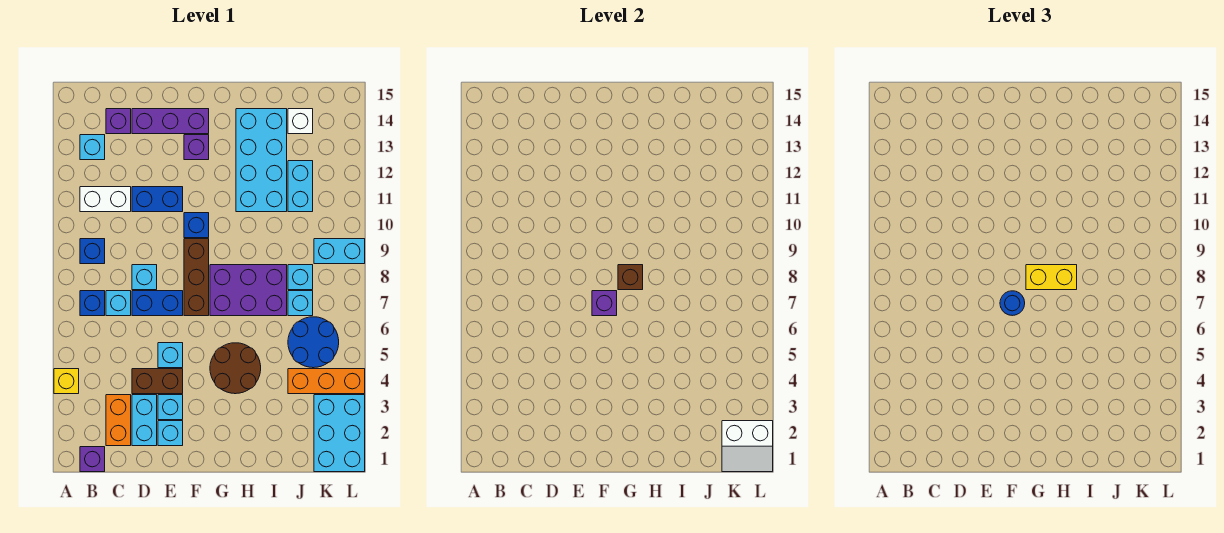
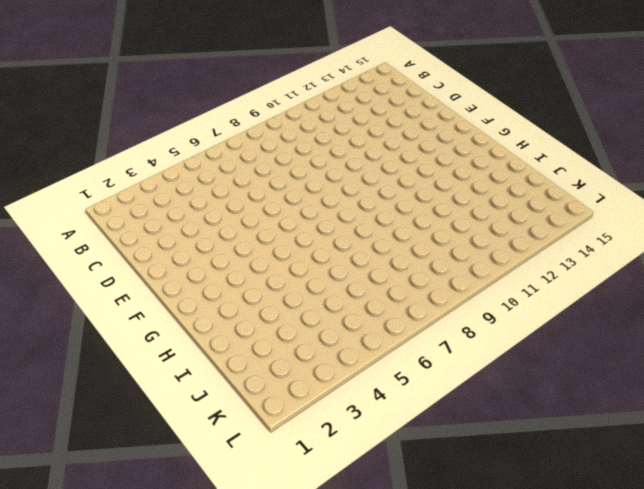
none -> yellow 1x1 brick [54,369,79,394]
none -> purple 1x1 brick [80,447,105,472]
none -> blue 1x1 brick [80,291,105,316]
none -> blue 1x1 brick [80,239,105,264]

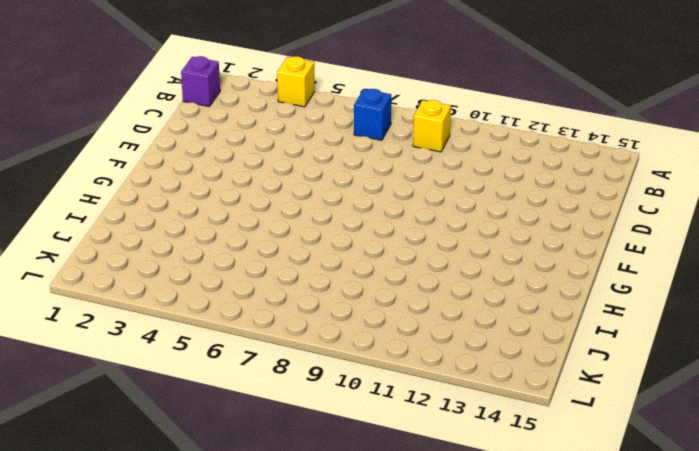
yellow 1x1 brick [413,100,451,152] -> blue 1x1 brick [80,239,105,264]
none -> white 1x2 brick [80,187,131,212]
none -> cyan 1x1 brick [80,135,105,160]
none -> orange 1x2 brick [106,395,131,446]
none -> cyan 1x1 brick [106,291,131,316]

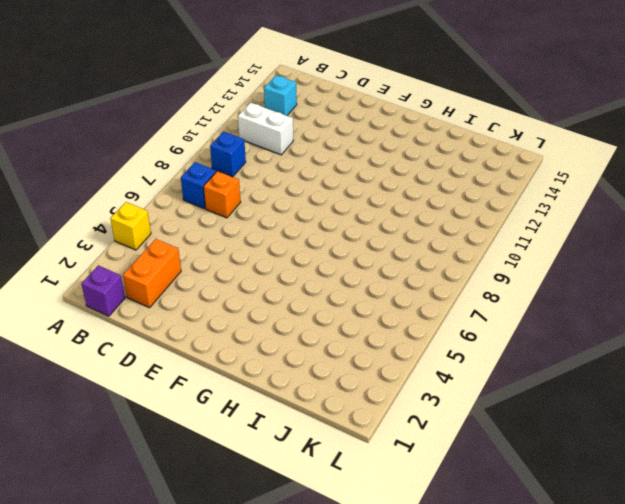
orange 1x1 brick [203,171,241,218] -> cyan 1x1 brick [106,291,131,316]
none -> purple 1x1 brick [106,109,131,134]
none -> cyan 1x2 brick [132,395,157,446]
none -> brown 1x2 brick [132,369,183,394]
none -> blue 1x2 brick [132,291,183,316]

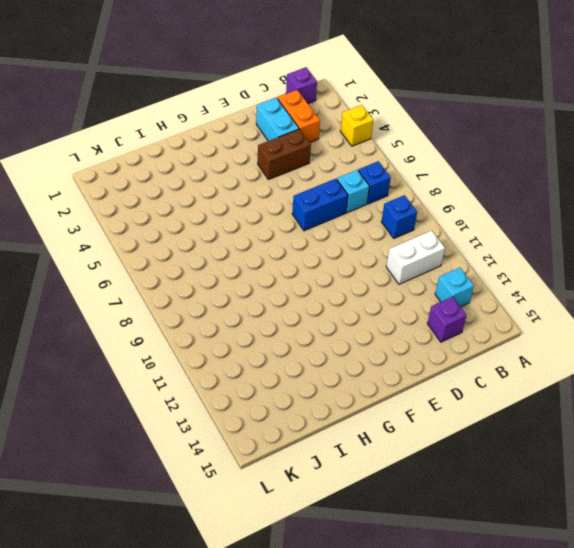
none -> cyan 1x1 brick [132,265,157,290]
none -> blue 1x2 brick [132,187,183,212]
none -> purple 1x3 brick [132,109,209,134]
none -> cyan 1x1 brick [158,421,183,446]

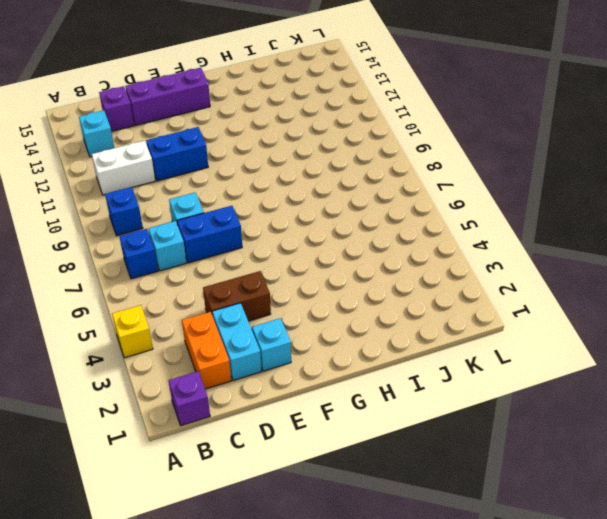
none -> cyan 1x1 brick [158,395,183,420]
none -> cyan 1x1 brick [158,343,183,368]
none -> brown 1x3 brick [184,239,209,316]
none -> blue 1x1 brick [184,213,209,238]

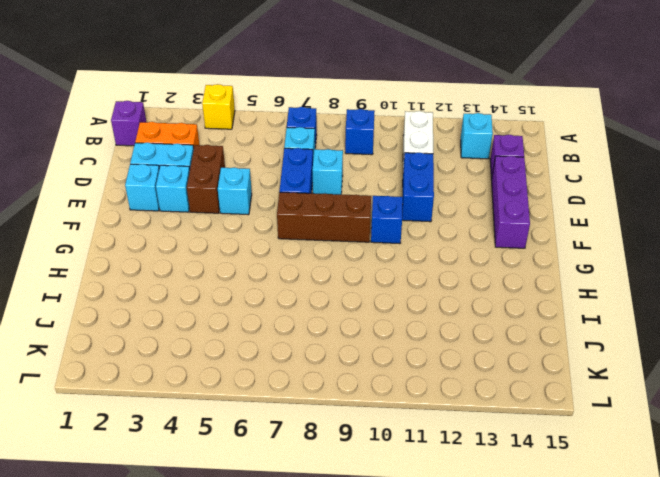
none -> purple 1x1 brick [184,135,209,160]
none -> brown 2x2 round brick [210,343,261,394]
none -> purple 2x3 brick [210,265,287,316]
none -> cyan 2x4 brick [236,109,287,212]

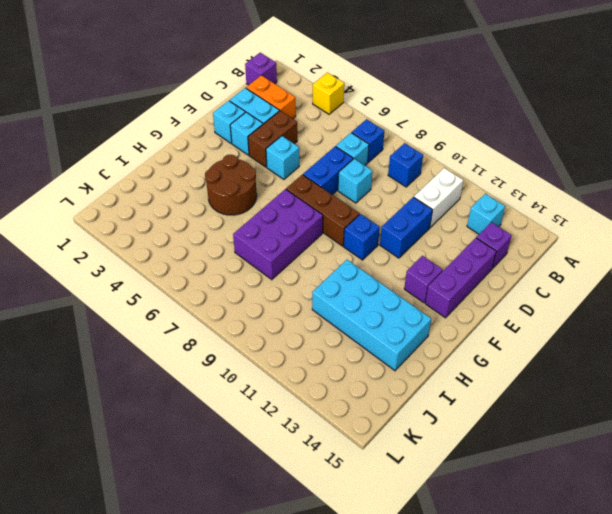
none -> orange 1x3 brick [288,369,365,394]
none -> blue 2x2 round brick [288,317,339,368]
none -> cyan 1x1 brick [288,291,313,316]
none -> cyan 1x1 brick [288,265,313,290]

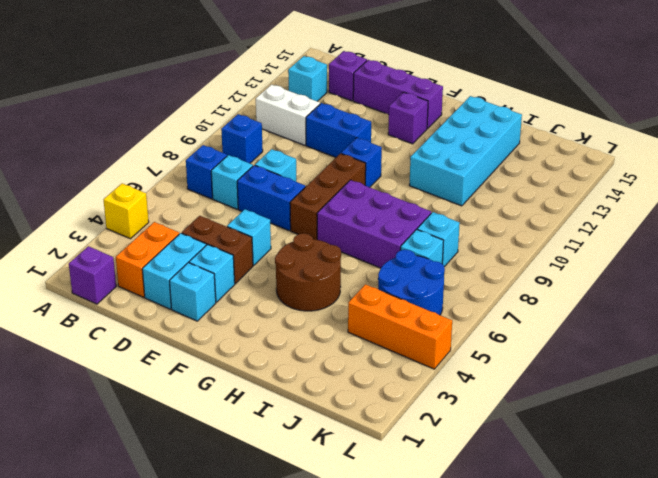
none -> cyan 1x2 brick [288,161,313,212]
none -> white 1x1 brick [288,109,313,134]
none -> cyan 2x3 brick [314,395,365,472]
none -> cyan 1x2 brick [314,239,365,264]

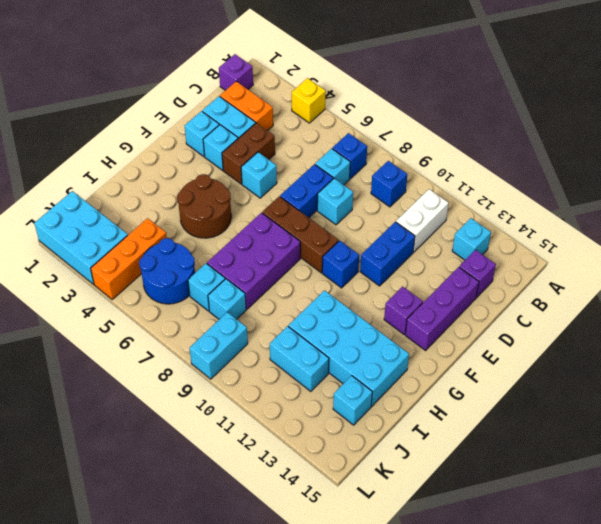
cyan 1x1 brick [333,376,372,425] -> white 1x1 brick [288,109,313,134]
none -> purple 1x1 brick [592,291,617,316]
none -> brown 1x1 brick [618,265,643,290]
none -> white 2x2 slope [722,421,773,472]
none -> blue 1x1 round brick [1000,291,1025,316]

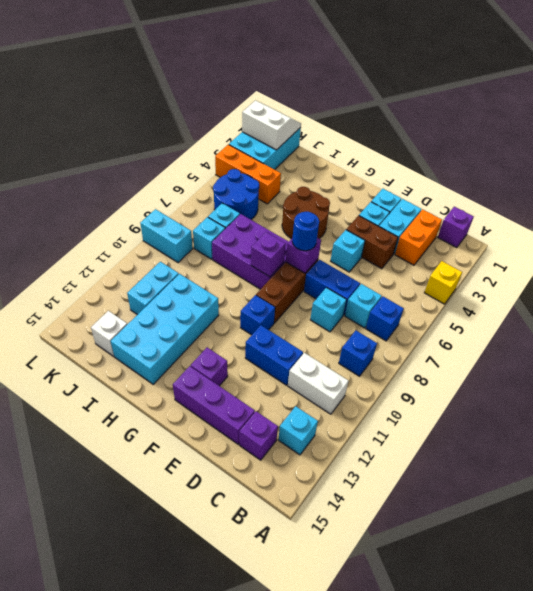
purple 1x1 brick [251,232,286,277] -> brown 1x1 brick [618,265,643,290]
none -> yellow 1x2 brick [1026,265,1077,290]

